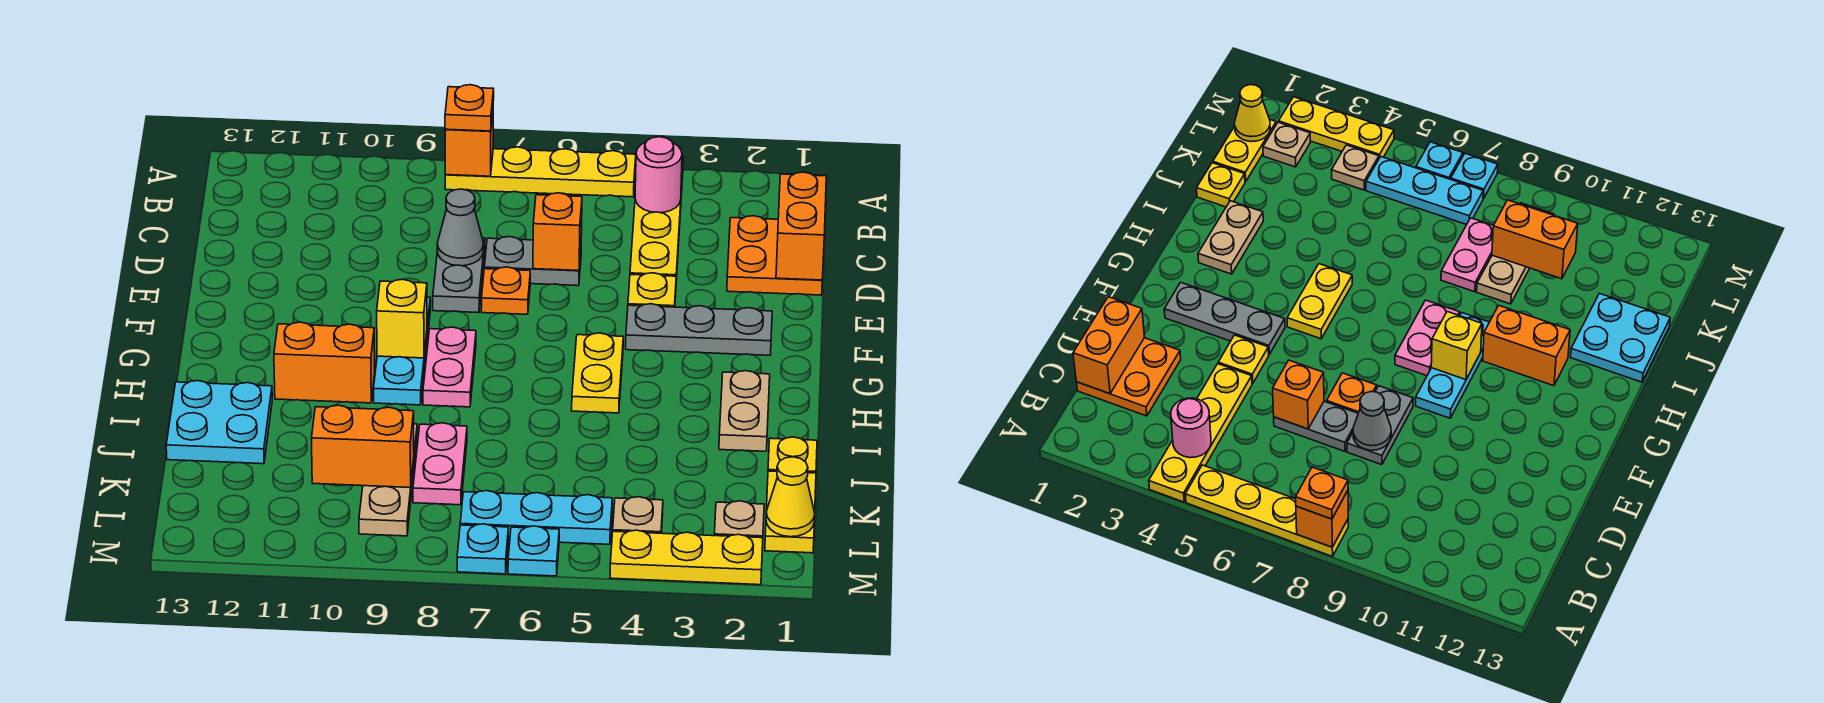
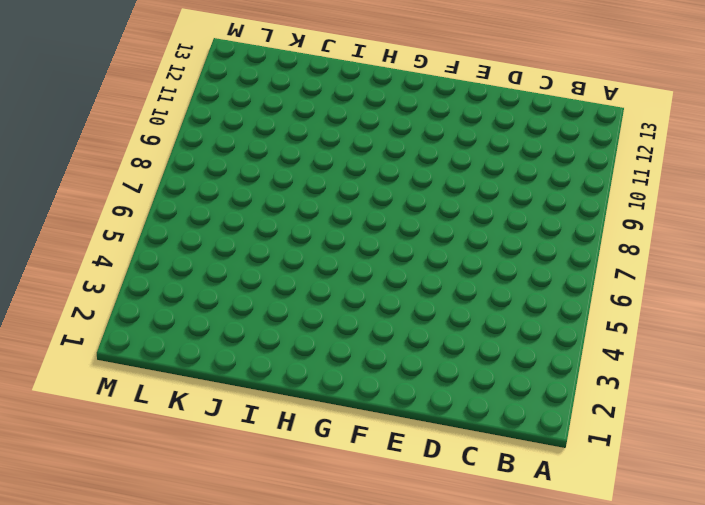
none -> yellow 1x4 plate [630,156,683,280]
none -> yellow 1x4 plate [445,147,636,197]
none -> orange 2x2 plate [727,216,822,295]
none -> grey 1x2 plate [484,237,581,286]

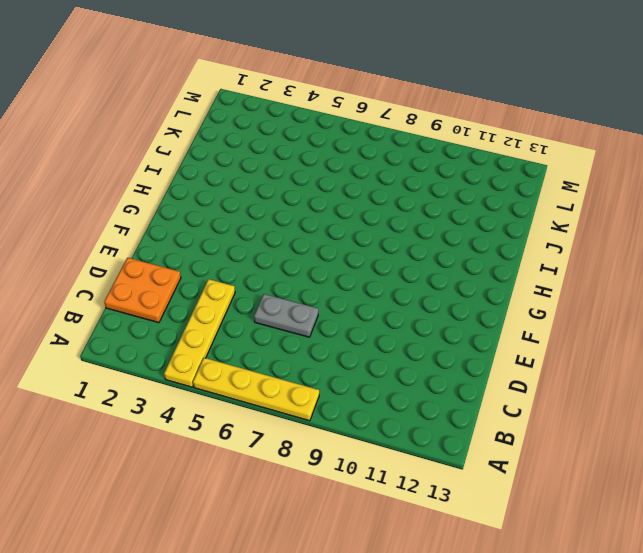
none -> grey 1x2 plate [433,238,485,313]
none -> yellow 1x1 plate [628,273,676,307]
none -> orange 1x1 plate [481,267,530,314]
none -> grey 1x3 plate [626,304,772,355]

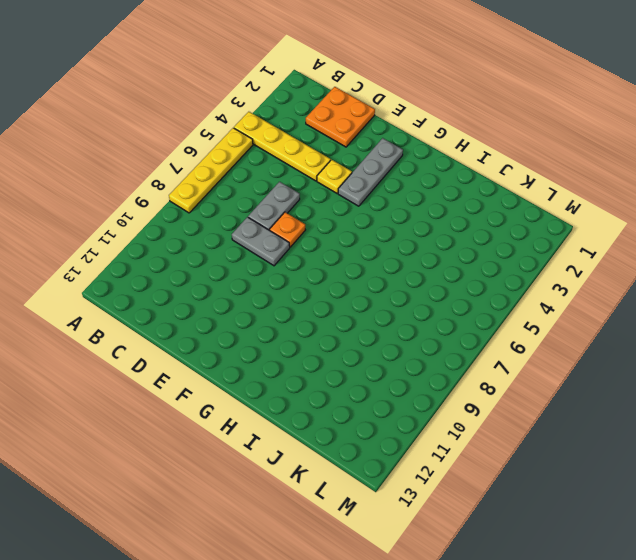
none -> cyan 1x3 plate [374,297,430,405]
none -> yellow 1x2 plate [572,333,623,413]
none -> pink 1x2 plate [423,327,476,407]
none -> tan 1x2 plate [719,371,770,451]

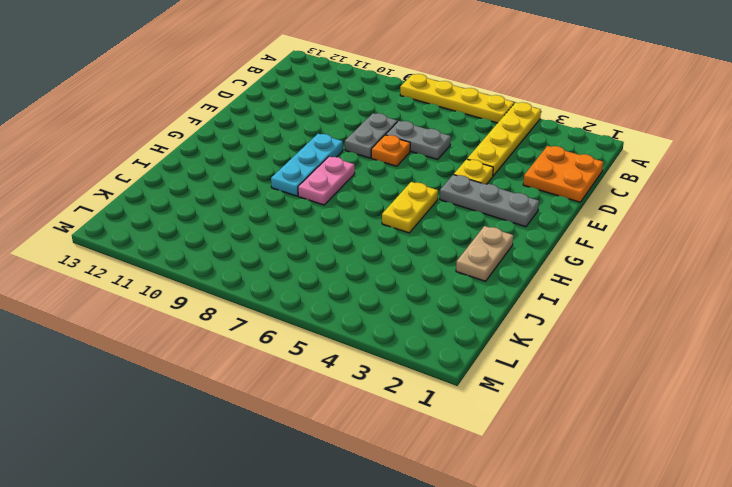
none -> orange 1x2 brick [274,322,375,403]
none -> cyan 2x2 plate [166,381,272,464]
none -> yellow 1x1 plate [768,437,817,473]
none -> pink 1x2 plate [413,423,467,505]

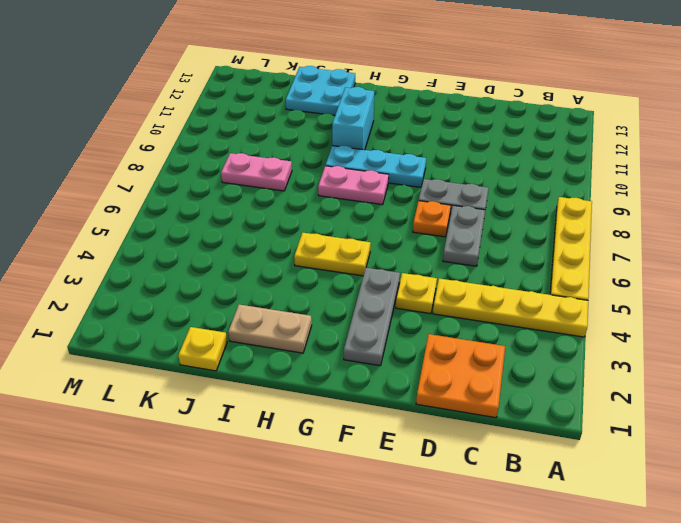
cyan 1x2 brick [332,87,374,150] -> orange 1x2 brick [274,322,375,403]
none -> tan 1x3 plate [359,424,417,536]
none -> yellow 1x2 plate [765,471,816,553]
none -> tan 1x1 plate [714,501,764,538]
none -> tan 1x1 plate [613,497,663,533]

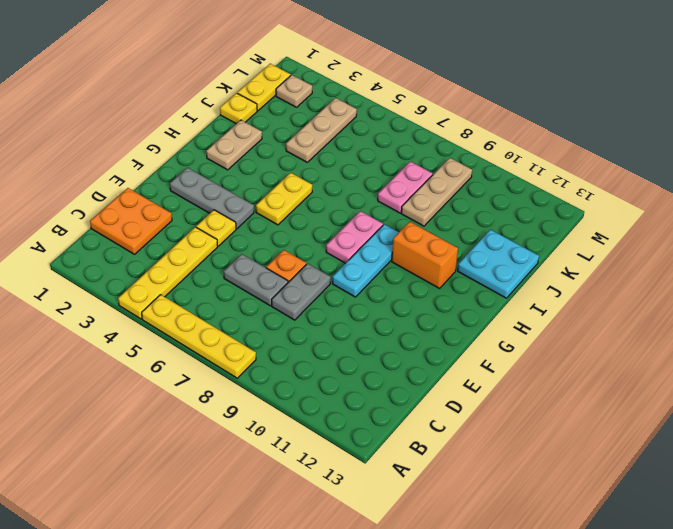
tan 1x3 plate [286,98,357,162] -> tan 1x1 plate [613,497,663,533]
none -> cyan 1x3 plate [460,491,612,544]
none -> yellow 1x3 plate [610,530,763,585]
none -> cyan 1x1 plate [508,526,559,576]
none -> cyan 1x1 plate [457,524,509,574]

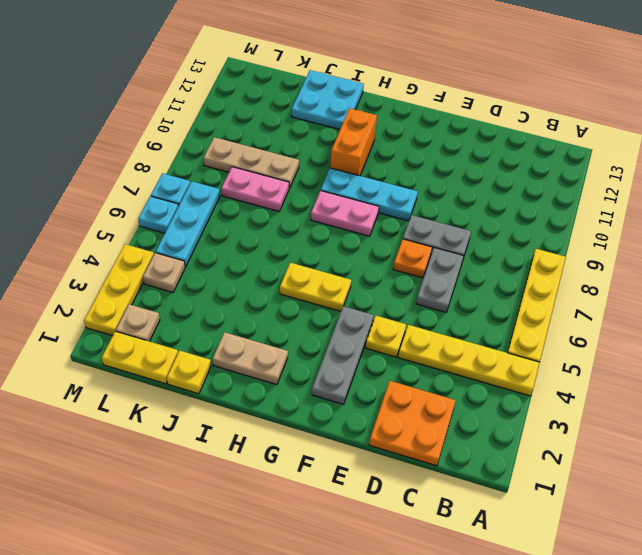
none -> orange 1x1 brick [445,114,493,176]
none -> pink 1x1 round brick [635,137,682,213]
none -> orange 1x2 brick [776,172,826,280]
none -> orange 1x1 brick [533,193,582,271]

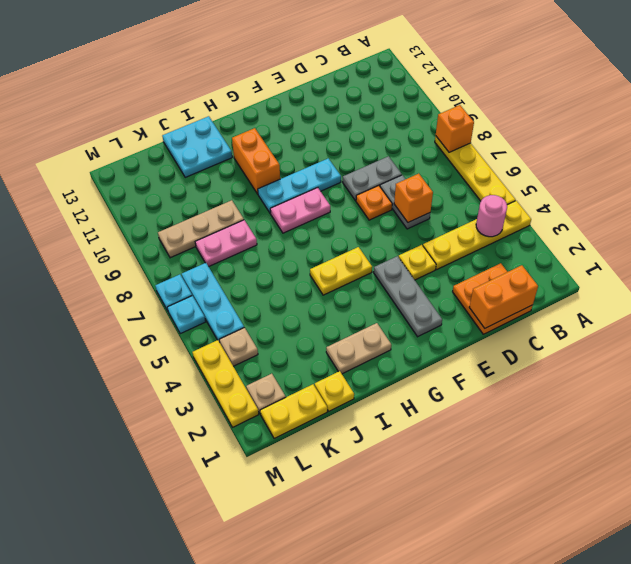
none -> grey 1x1 cone [437,189,483,266]
none -> yellow 1x1 brick [377,279,427,358]
none -> orange 1x2 brick [311,405,414,488]
none -> yellow 1x1 cone [766,457,815,537]

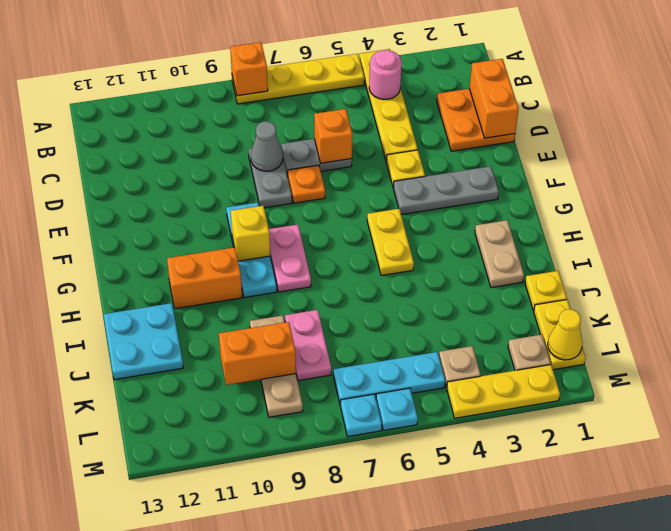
none -> orange 1x1 plate [445,85,494,131]

